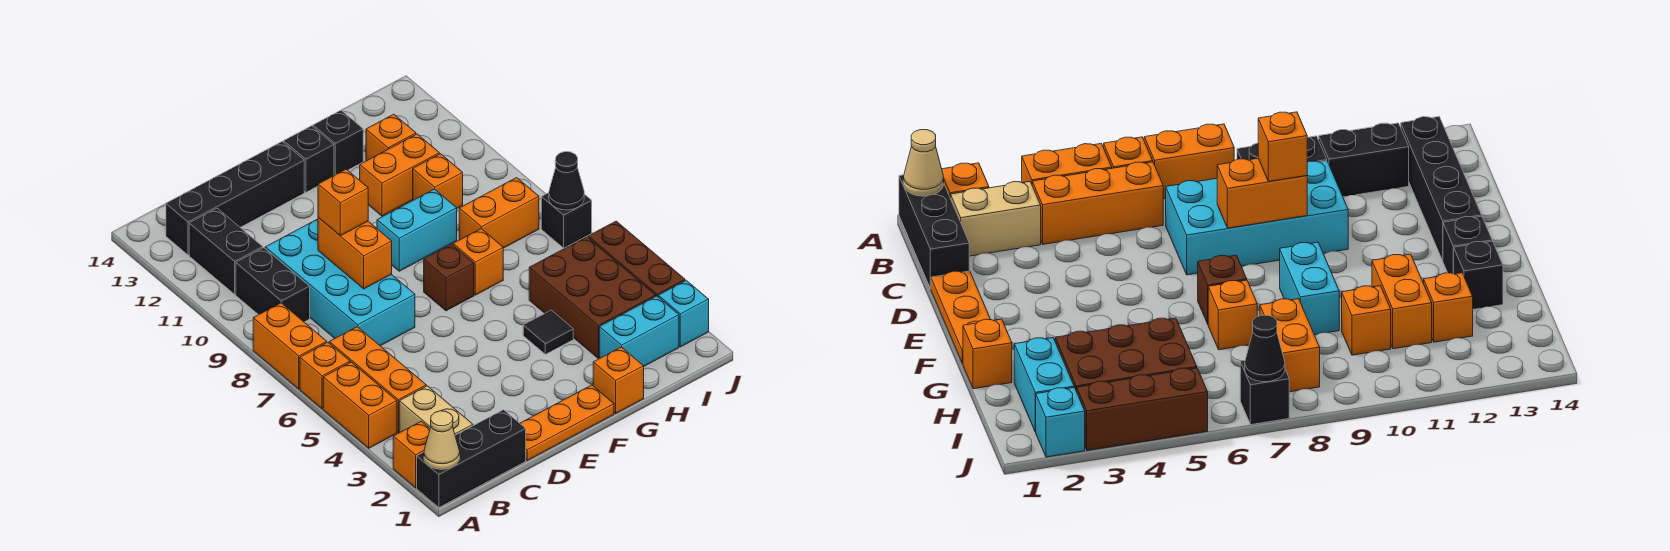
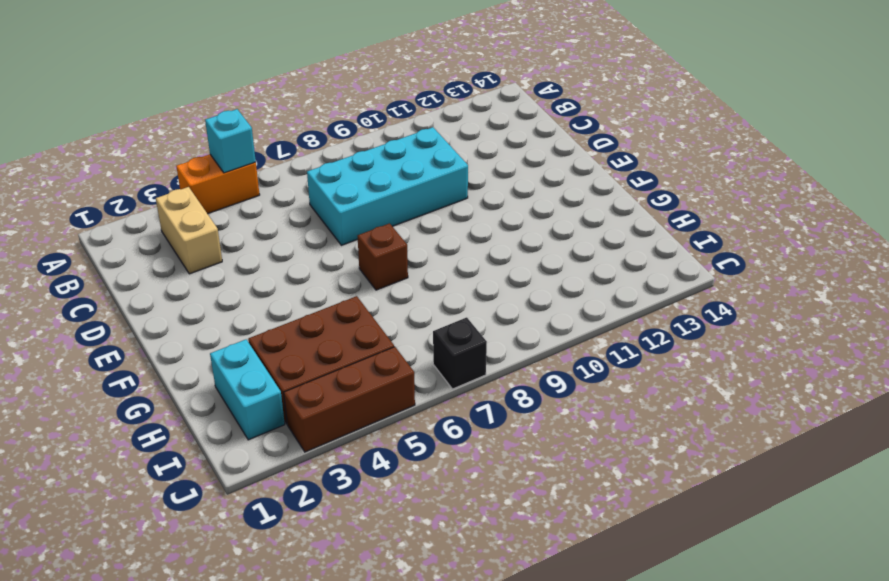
cyan 1x1 brick [205,109,256,173] -> cyan 1x1 brick moved to [658,280,709,347]
tan 1x2 brick [156,187,222,274] -> tan 1x2 brick turned to [399,386,473,435]
none -> black 1x3 brick [417,410,526,507]
none -> orange 1x1 brick [393,421,430,488]
none -> orange 1x1 brick [300,342,350,409]
none -> orange 1x2 brick [253,303,327,389]

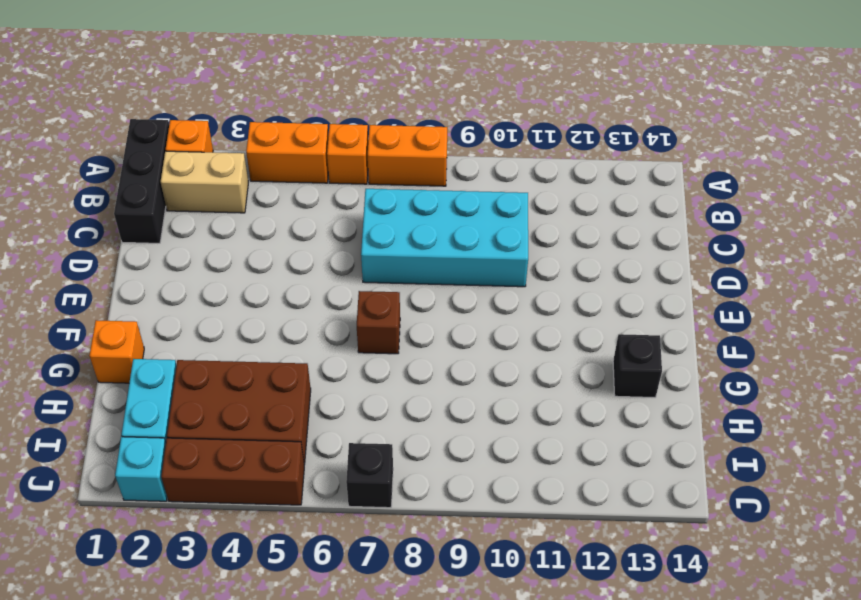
none -> orange 1x3 brick [329,327,426,433]
none -> black 1x2 brick [236,248,310,322]
none -> black 1x2 brick [189,208,263,294]
none -> black 1x4 brick [166,142,304,255]

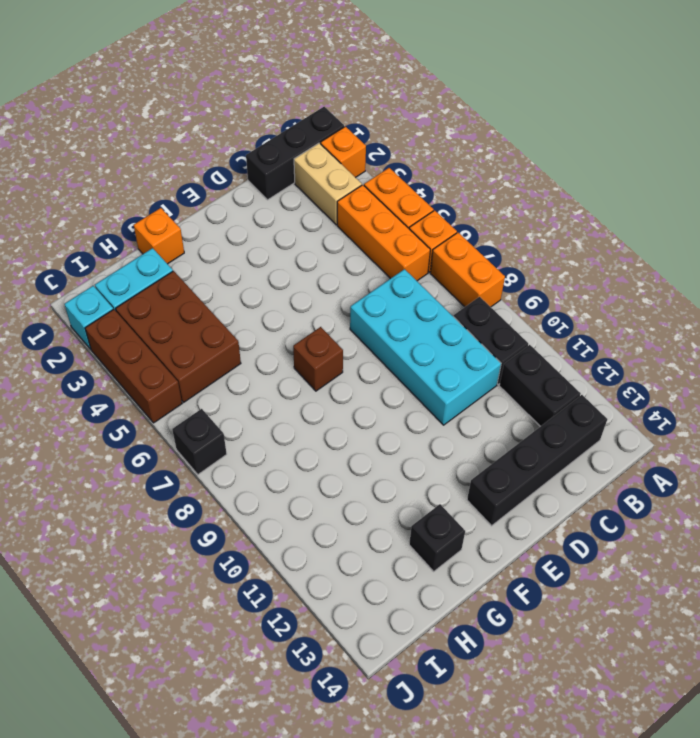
none -> orange 1x3 plate [520,385,614,460]
none -> cyan 1x2 brick [377,189,457,271]
none -> black 1x1 brick [284,126,334,192]
none -> black 1x1 tile [523,310,573,354]

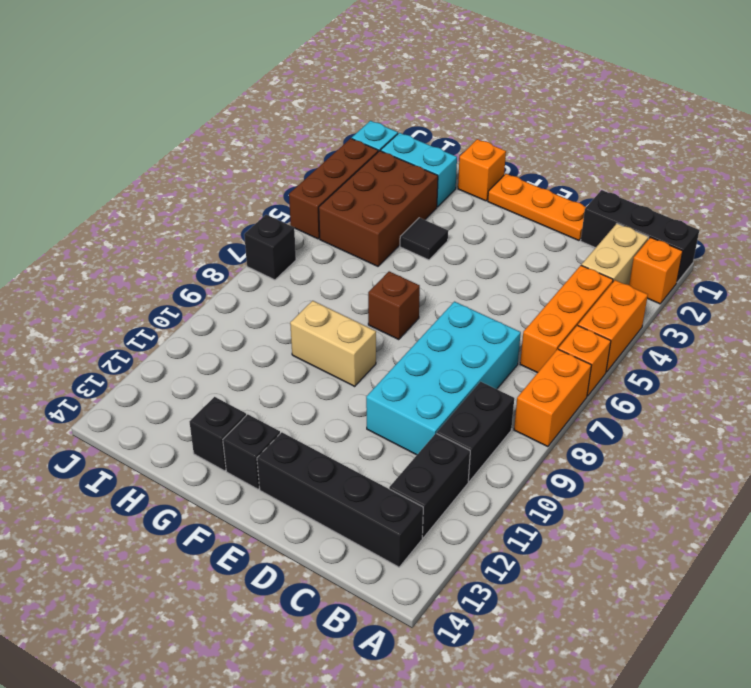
tan 1x2 brick [290,301,376,386] -> cyan 1x2 brick [377,189,457,271]
none -> orange 1x1 brick [453,229,503,295]
none -> orange 1x2 brick [360,134,439,216]
none -> orange 1x2 brick [459,178,539,248]
none -> orange 1x1 brick [413,154,463,208]

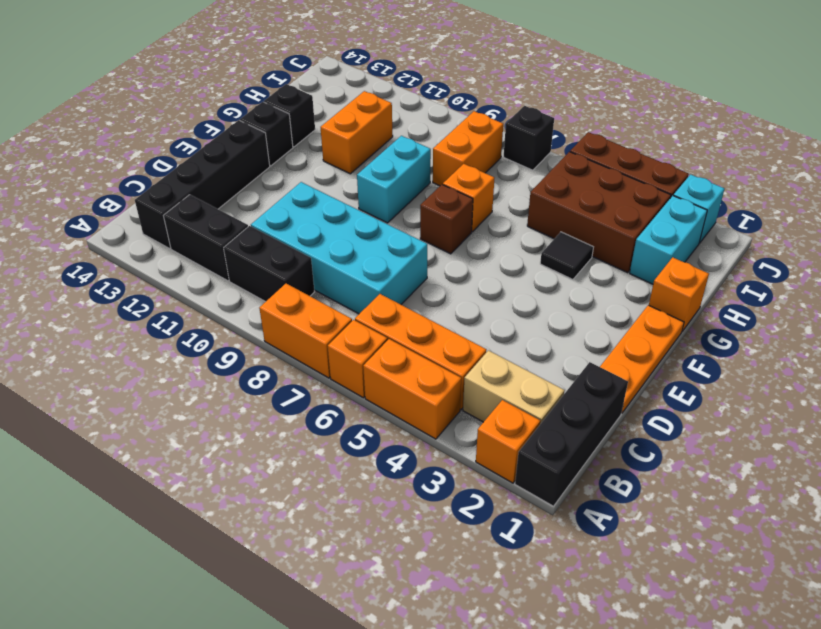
none -> orange 1x1 brick [413,154,463,208]
none -> orange 1x1 brick [366,114,416,161]
none -> tan 1x1 cone [424,411,460,469]
none -> orange 1x2 brick [318,218,392,289]

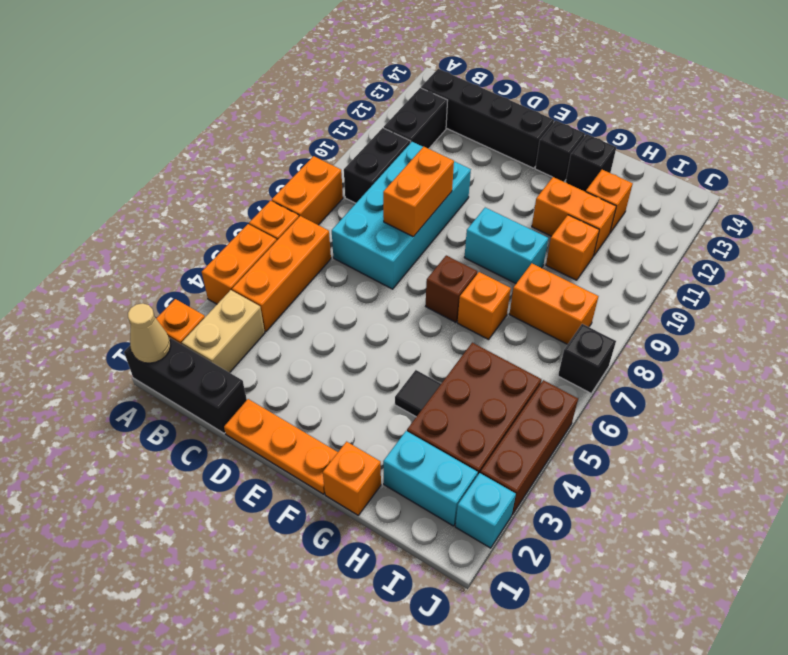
none -> black 1x1 cone [549,152,584,210]
none -> orange 1x1 brick [318,169,368,236]

